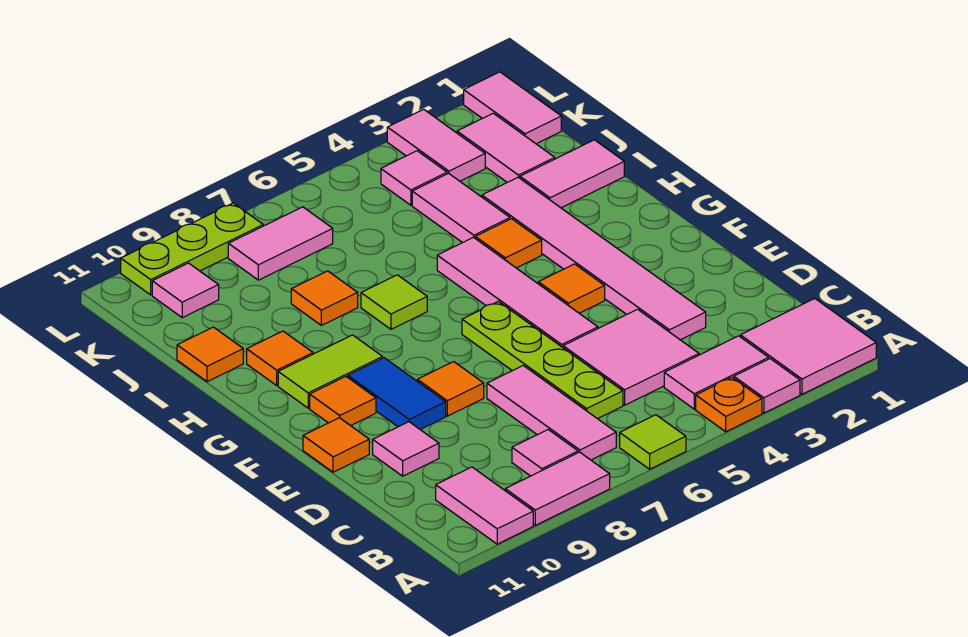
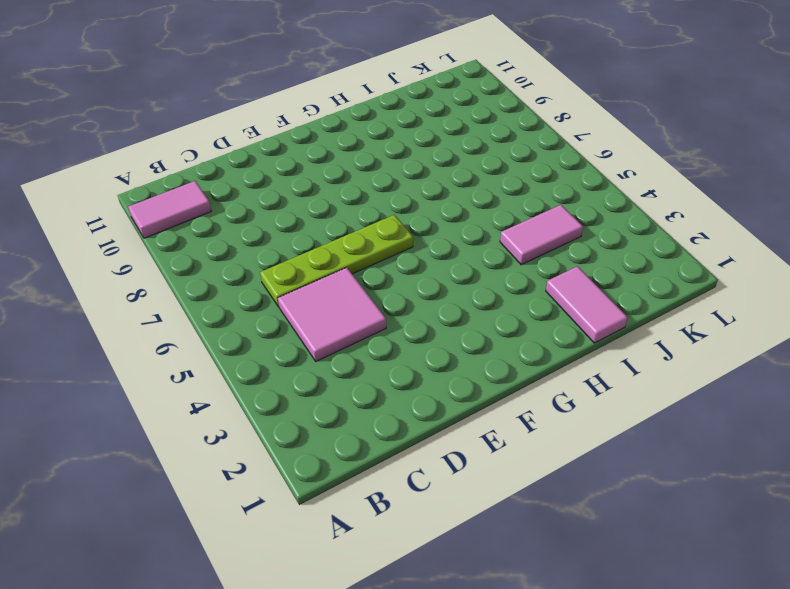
none -> pink 2x2 tile [740,299,876,394]
none -> pink 1x1 tile [734,359,800,413]
none -> orange 1x1 plate [696,377,762,432]
none -> lime 1x1 tile [620,415,686,469]

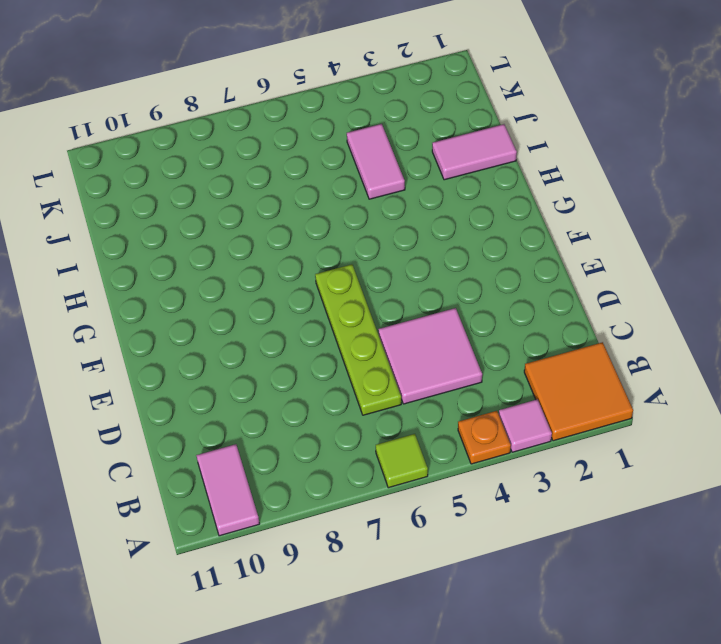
orange 2x2 tile [524,342,633,441] -> pink 2x2 tile [740,299,876,394]
none -> pink 1x2 tile [505,452,610,525]
none -> pink 1x2 tile [664,336,769,409]
none -> pink 1x3 tile [487,366,616,460]
none -> pink 1x1 tile [512,430,578,476]

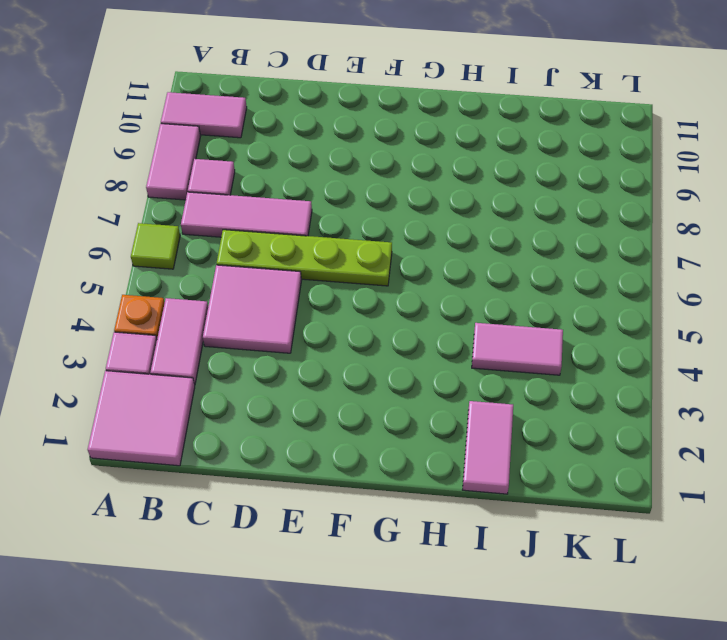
none -> pink 1x6 tile [482,177,706,340]
none -> pink 1x1 tile [373,422,439,476]
none -> pink 1x4 tile [437,237,598,347]
none -> orange 1x1 tile [417,362,484,416]

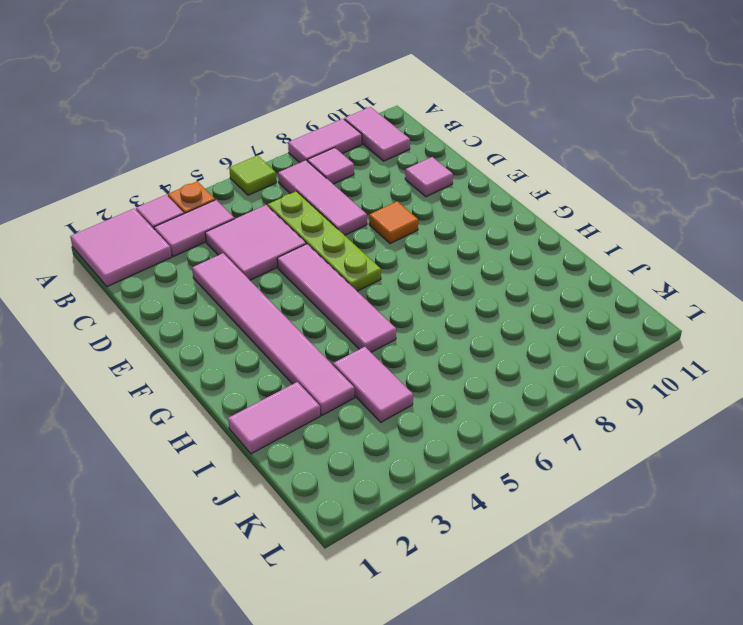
none -> blue 1x2 tile [348,358,446,430]
none -> orange 1x1 tile [303,418,369,472]
none -> orange 1x1 tile [538,264,605,313]
none -> orange 1x1 tile [310,377,376,426]

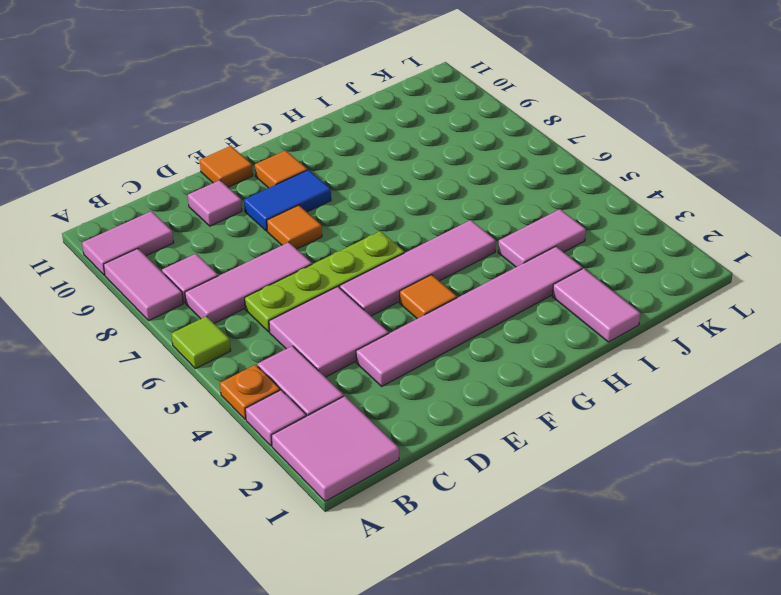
none -> lime 1x2 tile [278,335,383,408]
none -> orange 1x1 tile [475,219,542,268]
none -> lime 1x1 tile [361,275,427,329]
none -> orange 1x1 tile [247,331,313,385]

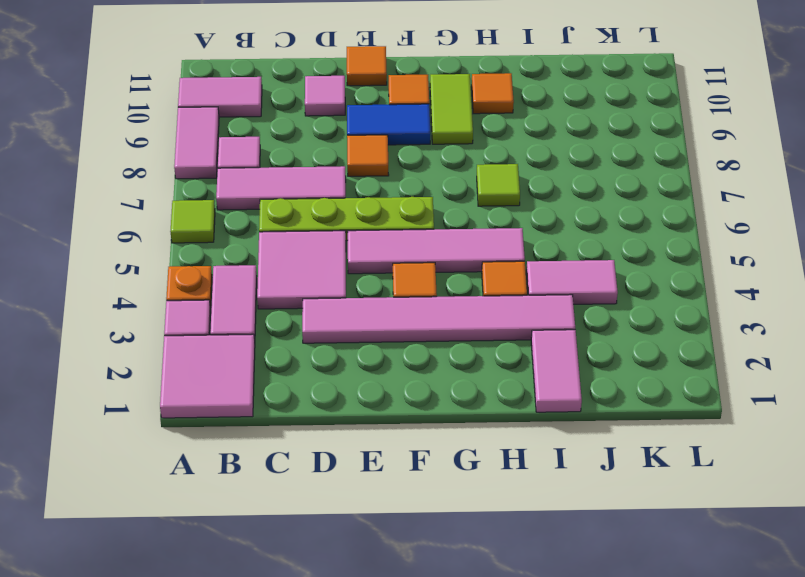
none -> orange 1x1 tile [291,271,358,325]
none -> orange 1x1 tile [177,327,243,382]
none -> pink 1x2 tile [457,113,555,182]
none -> pink 1x2 tile [464,72,561,144]

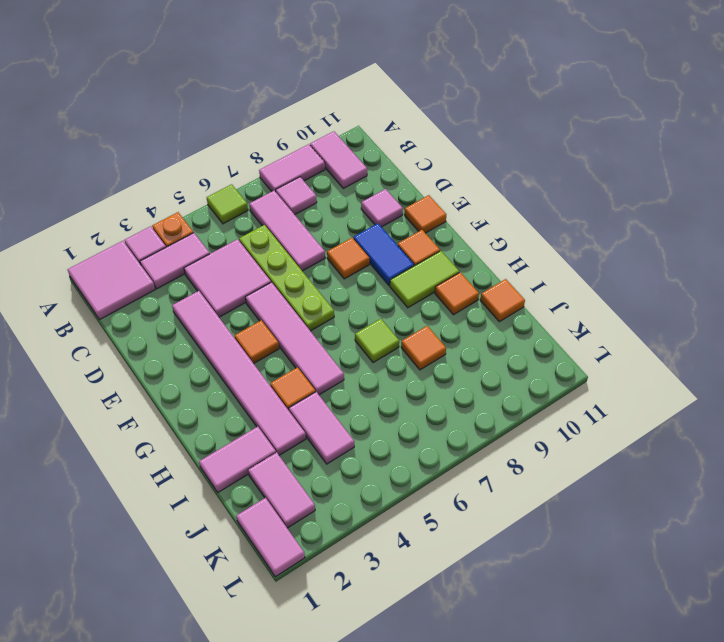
none -> pink 1x2 tile [387,109,485,181]
none -> pink 1x1 tile [381,151,447,205]
none -> pink 1x2 tile [228,207,333,280]
none -> pink 1x1 tile [152,263,219,318]

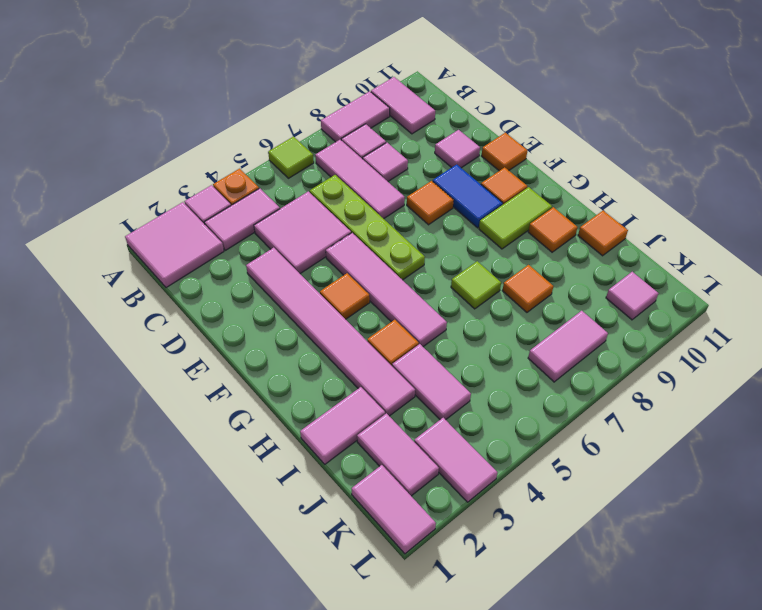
pink 1x1 tile [363,143,408,181] -> pink 1x1 tile moved to [381,151,447,205]
none -> lime 1x3 plate [121,203,263,295]

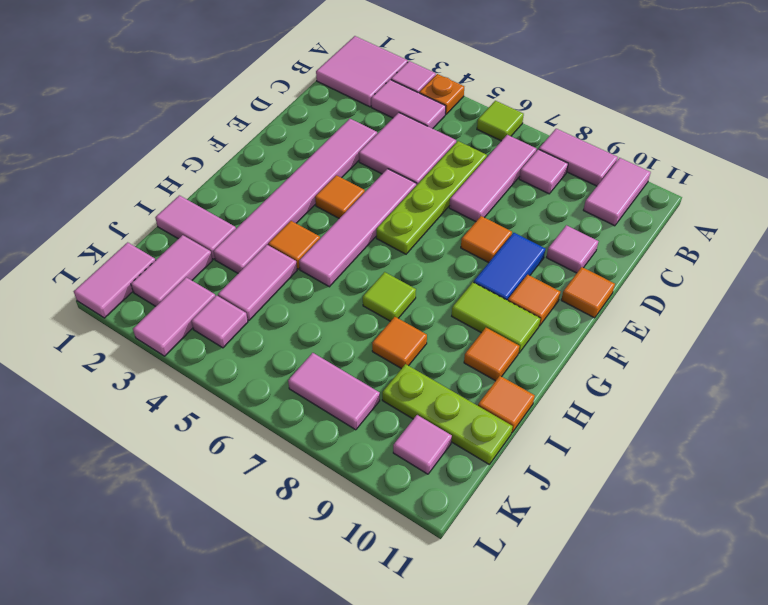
lime 1x3 plate [382,364,513,464] -> lime 1x3 plate moved to [121,203,263,295]

